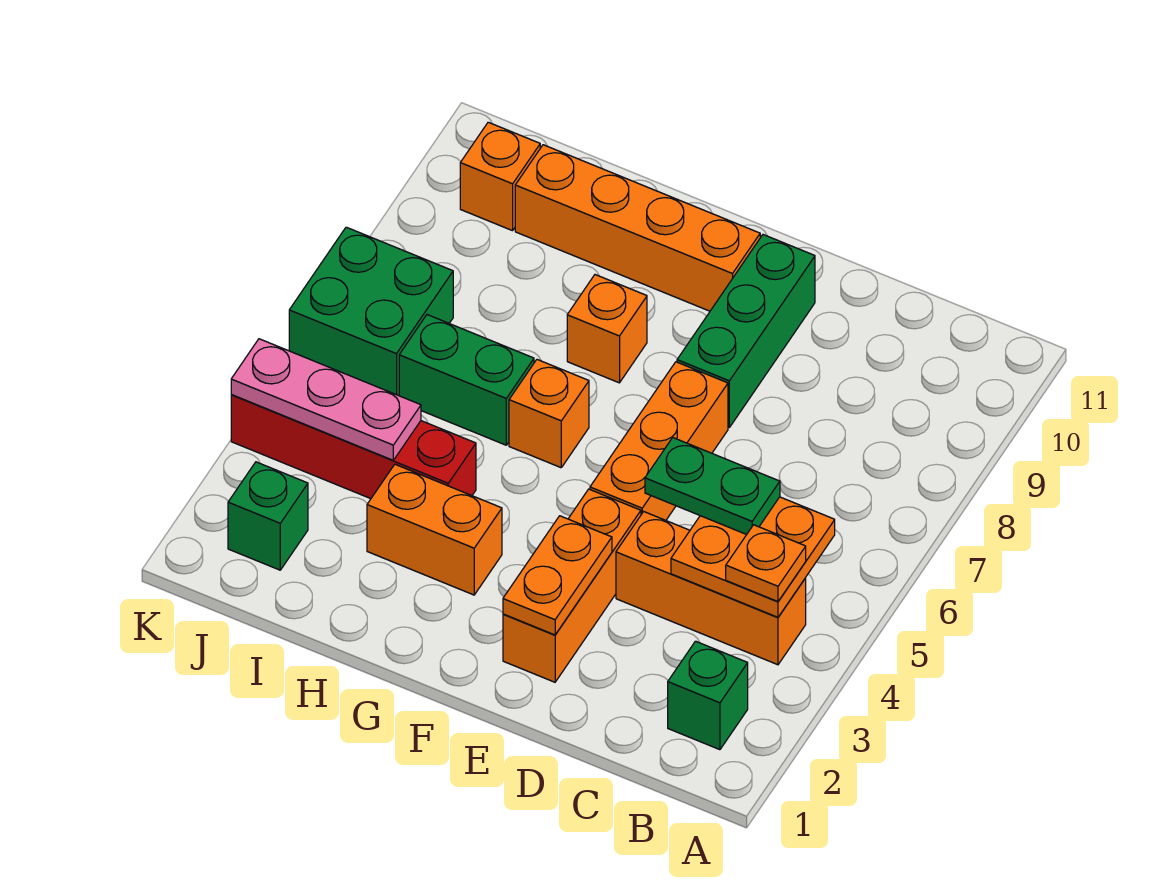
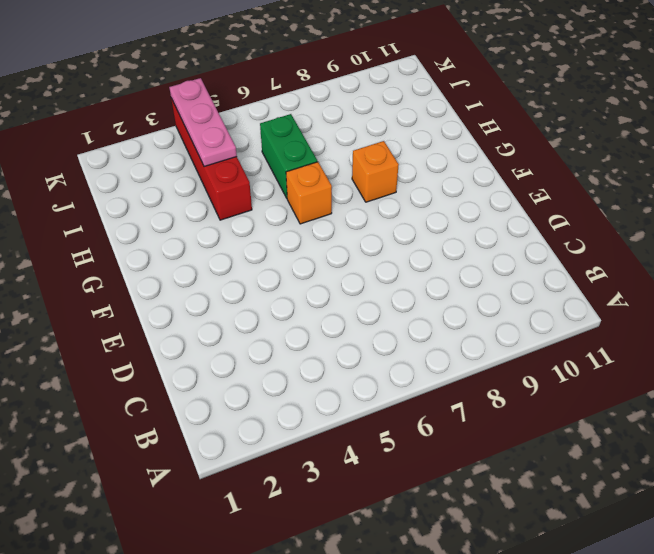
none -> green 1x1 brick [668,641,748,750]
none -> orange 1x3 brick [616,512,806,665]
none -> orange 1x3 brick [503,489,641,682]

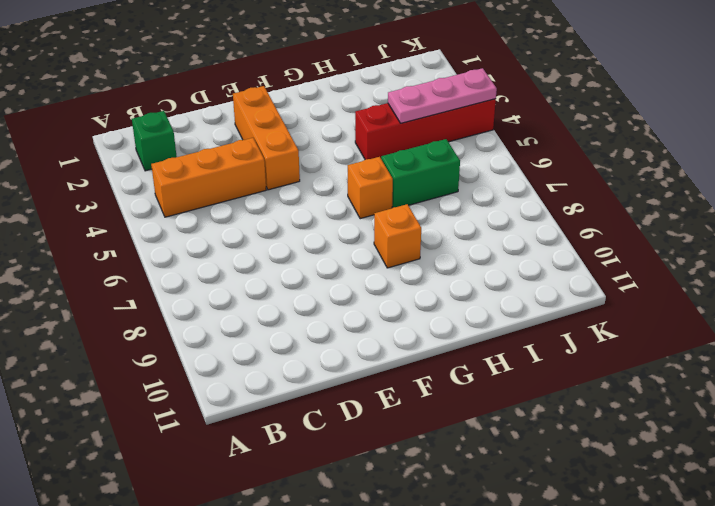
none -> orange 1x3 brick [590,362,728,520]
none -> green 1x3 brick [677,235,815,427]
none -> orange 1x4 brick [515,145,760,311]

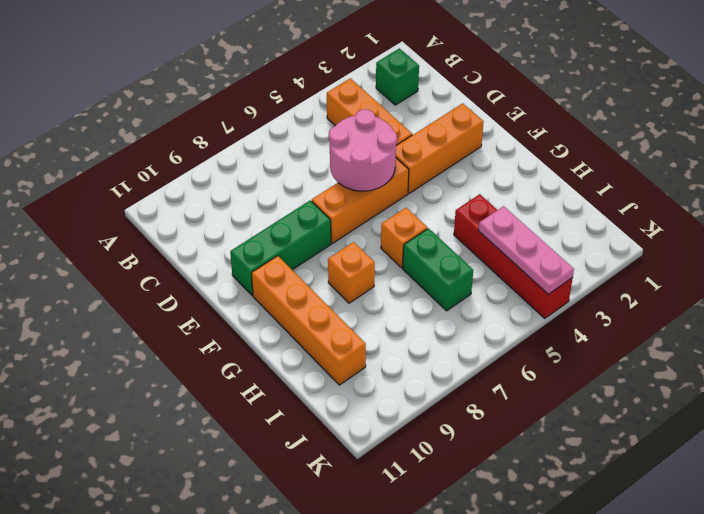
pink 2x2 round brick [329,109,397,191] -> none
none -> orange 1x2 brick [367,464,502,595]
none -> green 1x1 brick [228,462,308,570]
none -> green 2x2 brick [289,227,453,396]

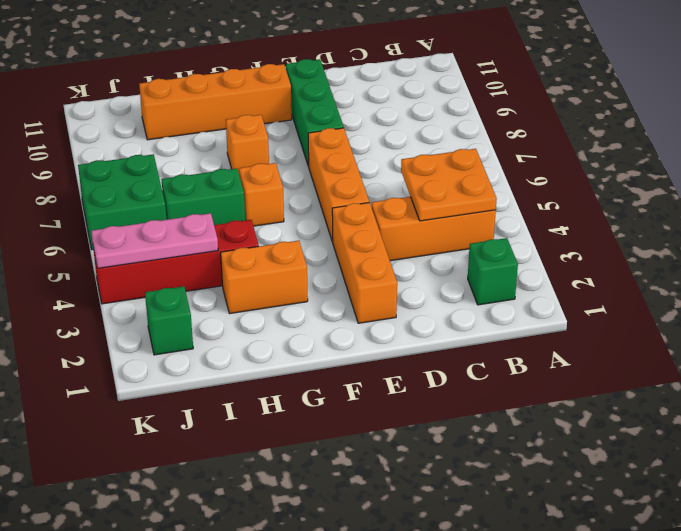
none -> orange 1x1 brick [460,122,540,231]
none -> orange 1x2 plate [503,516,612,635]
none -> orange 1x1 plate [726,525,806,601]

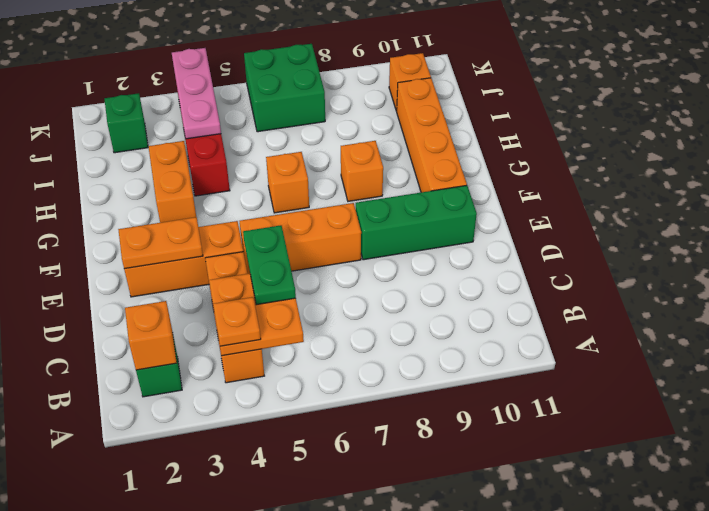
orange 1x1 brick [125,301,177,370] -> none
none -> green 1x2 brick [399,315,534,445]

